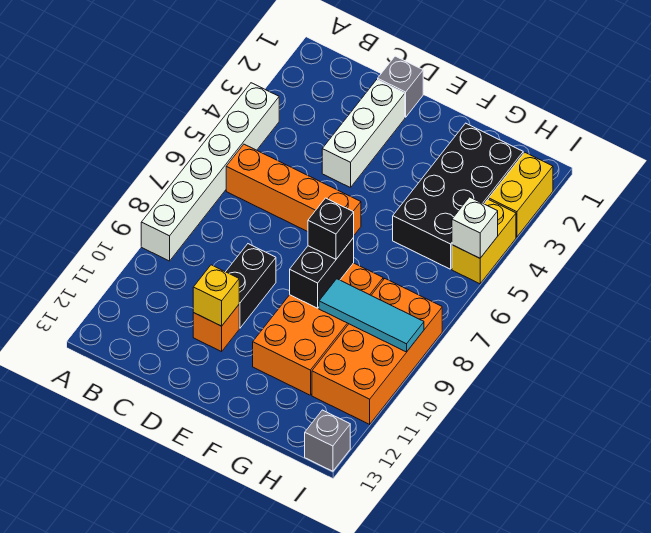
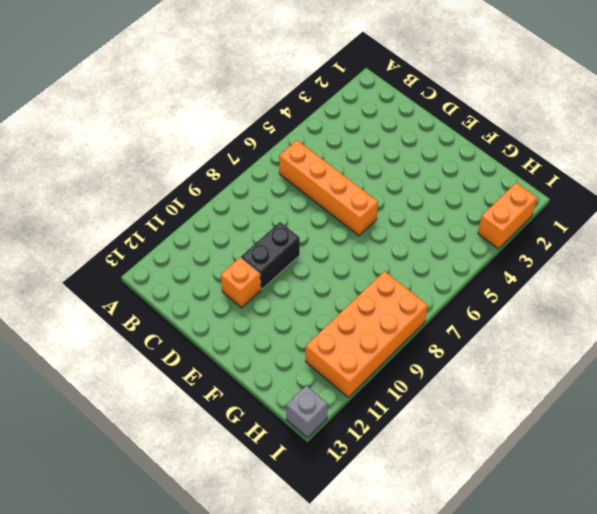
orange 1x2 brick [478,183,537,249] -> yellow 1x2 brick [489,153,553,237]
none -> white 1x6 brick [141,83,279,261]
none -> grey 1x1 brick [378,56,423,117]
none -> white 1x3 brick [322,80,405,188]

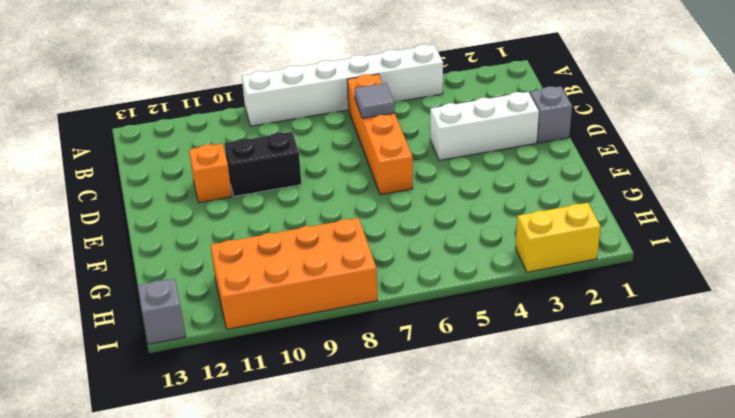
grey 1x1 tile [354,83,395,118] -> none
none -> orange 2x4 brick [253,263,383,395]
none -> black 2x4 brick [393,123,523,269]
none -> yellow 1x2 brick [452,199,516,284]

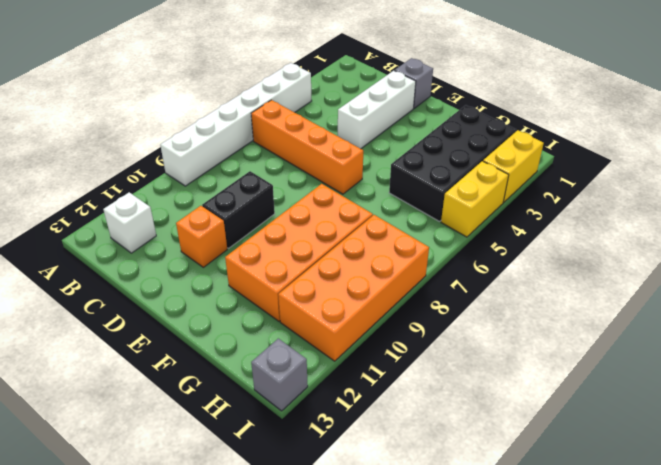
white 1x1 brick [103,192,156,253] -> white 1x1 brick moved to [452,197,498,258]
none -> yellow 1x1 brick [193,265,239,326]
none -> black 1x2 brick [290,238,354,308]
none -> cyan 1x3 tile [319,279,424,352]

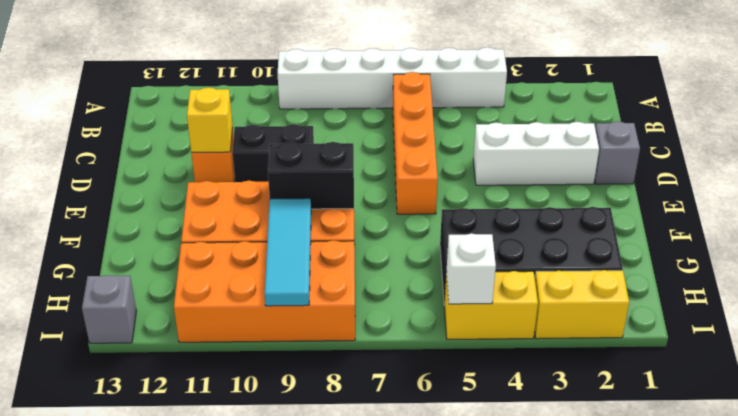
none -> black 1x1 brick [308,198,354,259]

